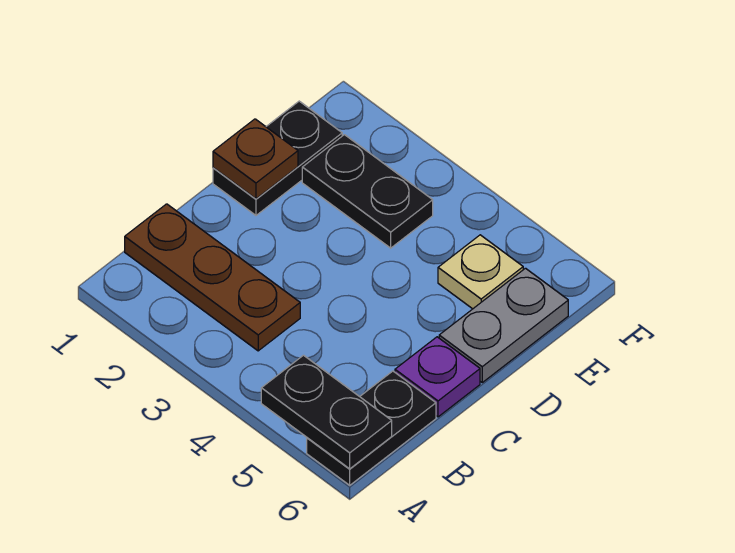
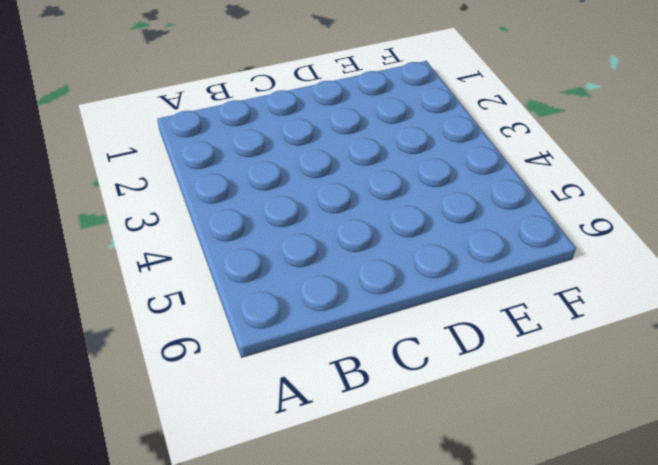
none -> black 1x2 plate [307,371,436,485]
none -> brown 1x3 plate [125,204,300,351]

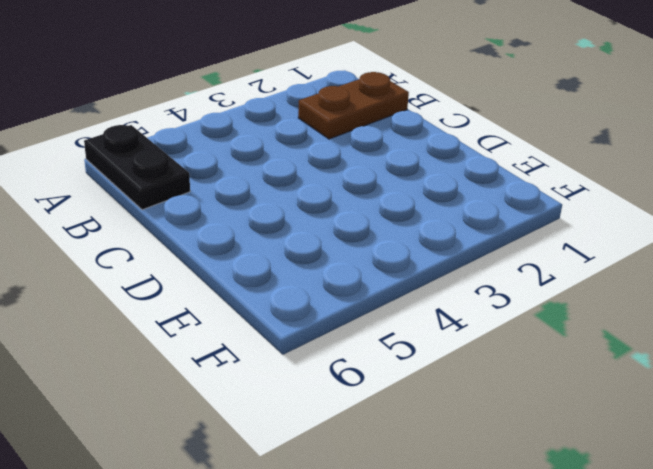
brown 1x2 plate [298,72,409,139] -> brown 1x3 plate [125,204,300,351]
none -> purple 1x1 plate [395,337,480,417]
none -> black 1x2 plate [213,101,342,215]

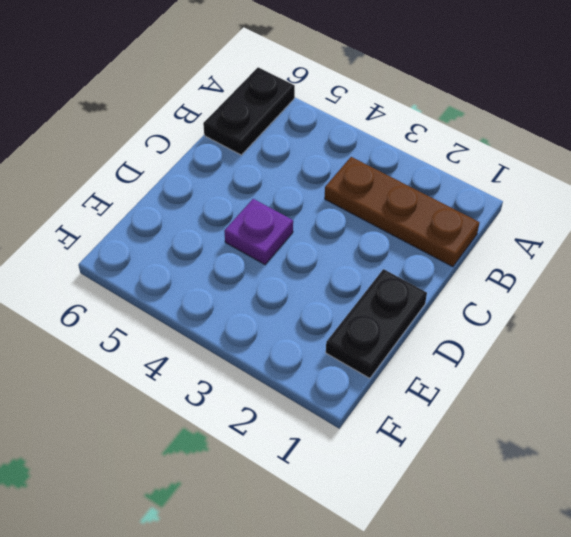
purple 1x1 plate [224,199,293,265] -> purple 1x1 plate moved to [395,337,480,417]
none -> grey 1x2 plate [439,268,568,382]
none -> black 1x2 plate [302,135,433,248]

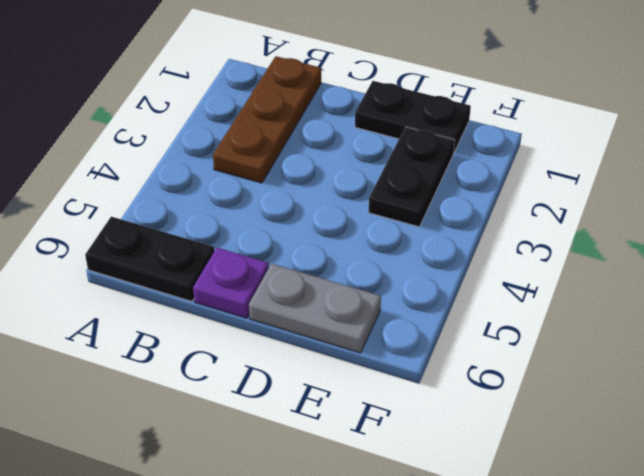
none -> tan 1x1 plate [438,235,523,309]
none -> black 1x2 plate [261,355,392,469]

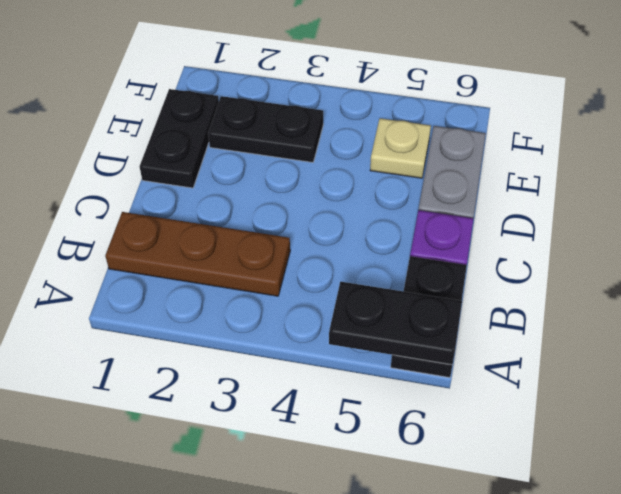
none -> brown 1x1 plate [213,119,298,199]

